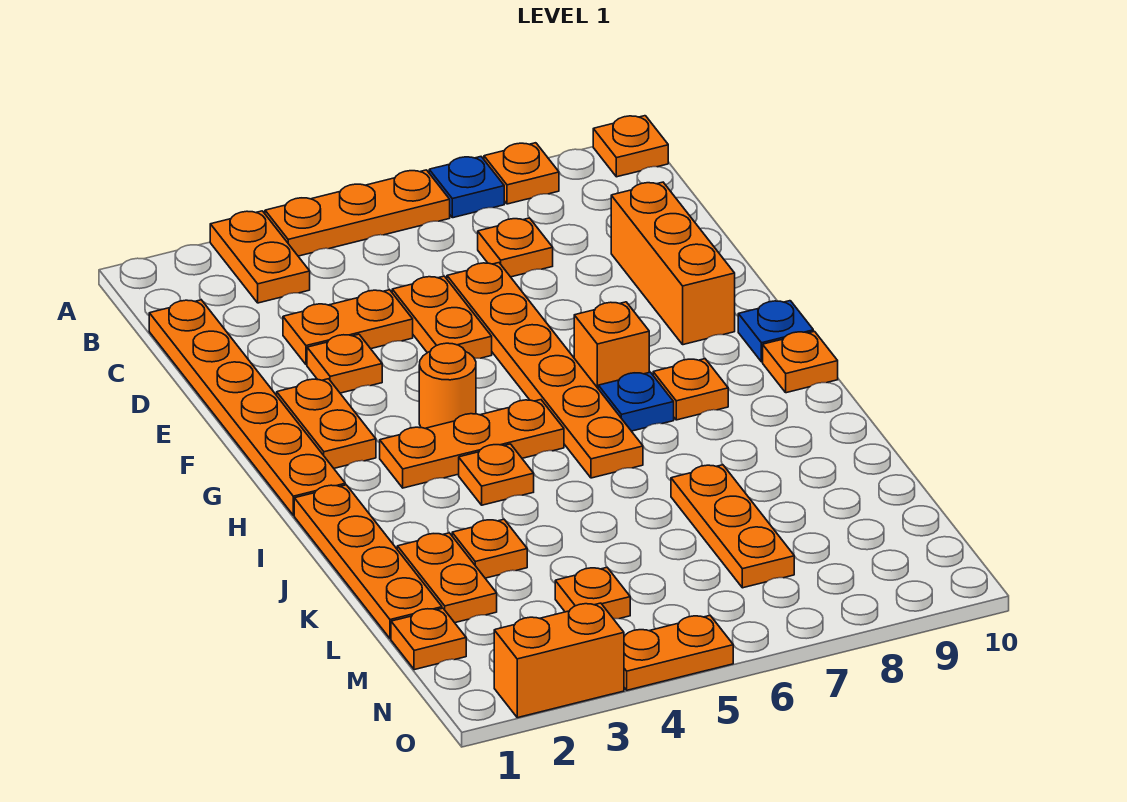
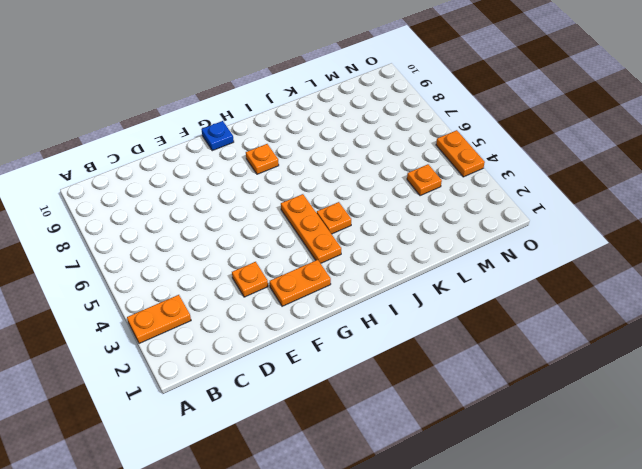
none -> orange 1x3 plate [265,170,450,256]
none -> blue 1x1 plate [429,157,504,218]
none -> orange 1x1 plate [484,143,559,204]

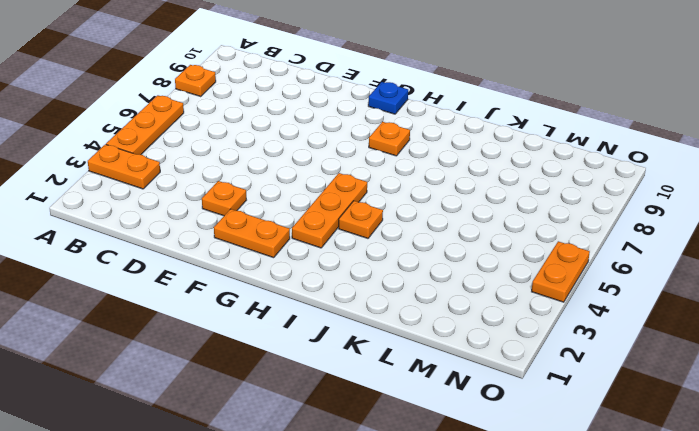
none -> blue 1x1 plate [429,157,504,218]
none -> orange 1x1 plate [593,116,668,177]
none -> orange 1x6 plate [149,300,345,515]

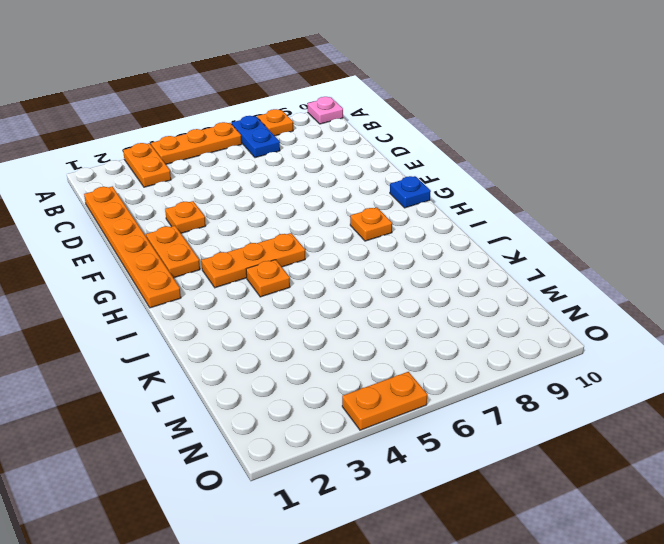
blue 1x2 plate [232,116,280,158] -> blue 1x1 plate [429,157,504,218]
pink 1x1 plate [308,97,343,124] -> orange 1x1 plate [593,116,668,177]
none -> orange 1x1 plate [478,218,553,277]
none -> orange 1x2 plate [283,290,413,365]
none -> orange 1x2 plate [392,276,492,359]

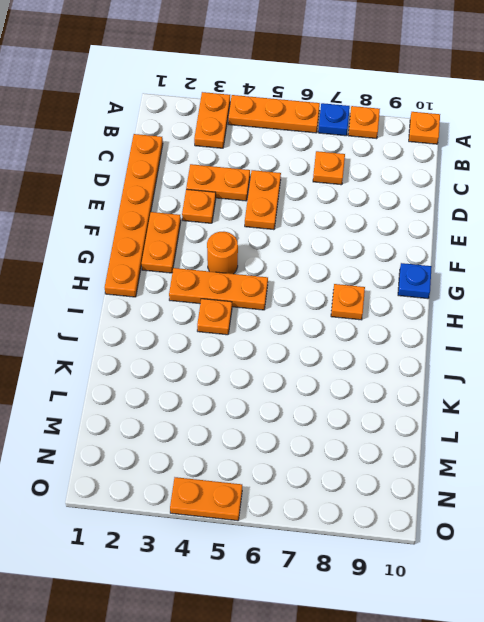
none -> orange 1x6 plate [447,263,643,478]
none -> orange 1x3 brick [611,182,735,345]
none -> orange 1x1 brick [574,302,649,388]

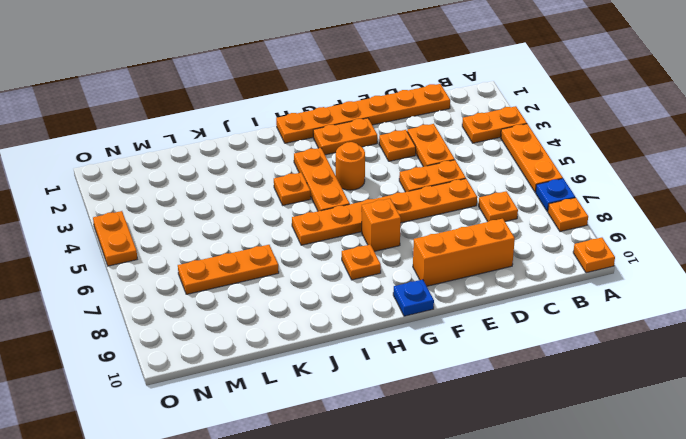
none -> blue 1x1 plate [598,372,674,431]
none -> orange 1x1 plate [763,331,838,393]
none -> orange 1x4 plate [294,485,442,639]

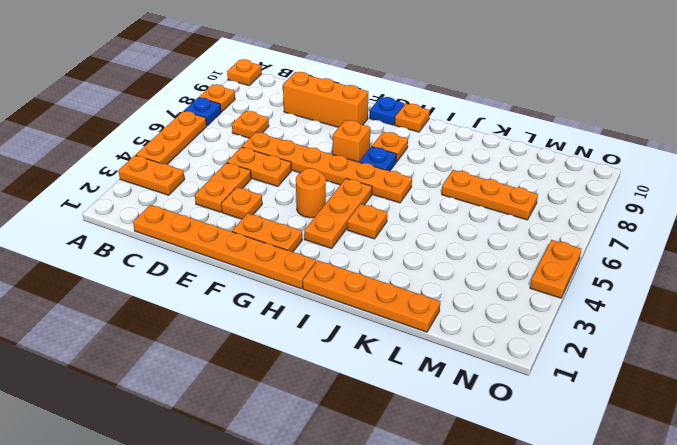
none -> orange 1x2 plate [397,533,497,623]
none -> orange 1x1 plate [452,519,527,578]
none -> orange 1x1 plate [391,608,466,670]

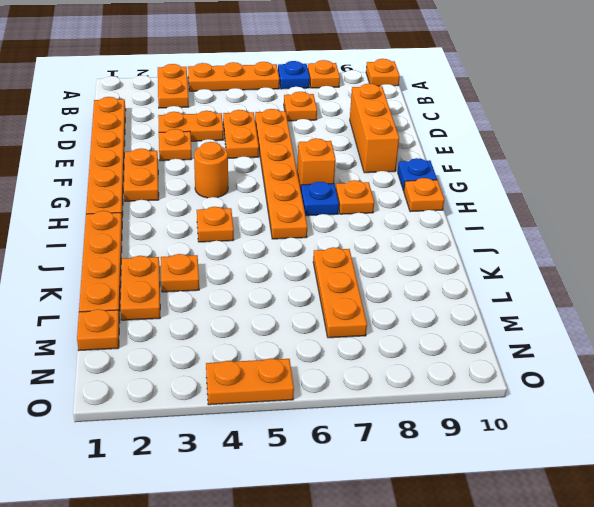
none -> orange 1x3 plate [380,400,564,488]
none -> orange 1x1 plate [555,568,630,619]
none -> orange 1x2 brick [494,603,624,718]

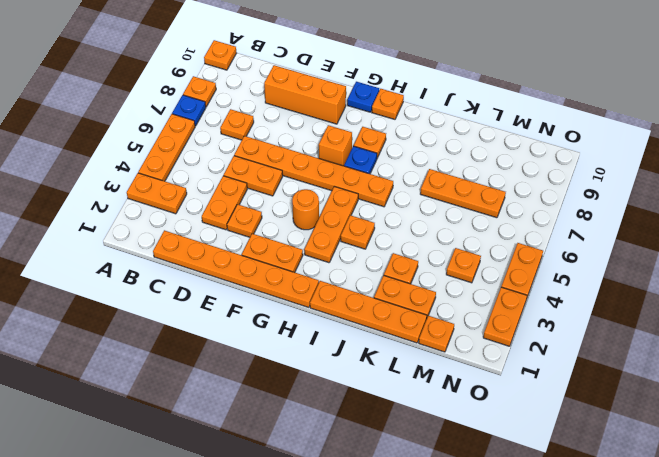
orange 1x2 plate [483,287,527,346] -> orange 1x2 brick [494,603,624,718]

